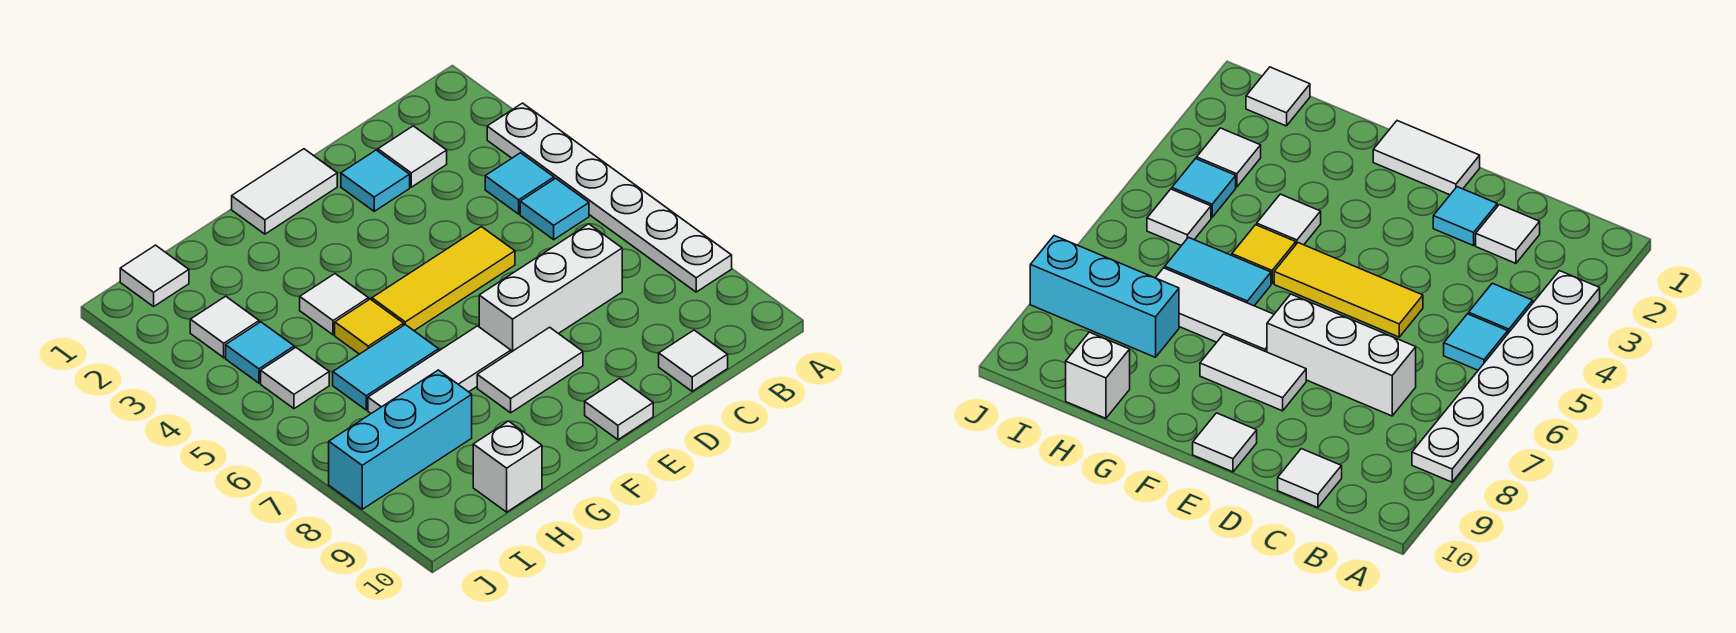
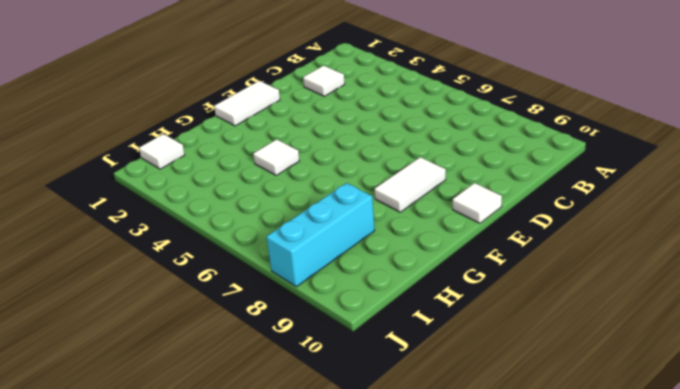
none -> white 1x6 plate [487,103,732,292]
none -> cyan 1x1 tile [485,153,554,214]
none -> cyan 1x1 tile [520,178,589,240]

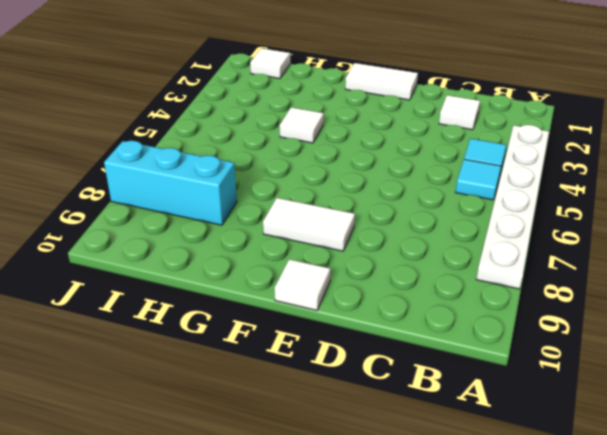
none -> white 1x3 brick [479,224,622,352]
none -> white 1x1 tile [659,330,728,391]
none -> cyan 1x1 tile [341,150,410,211]

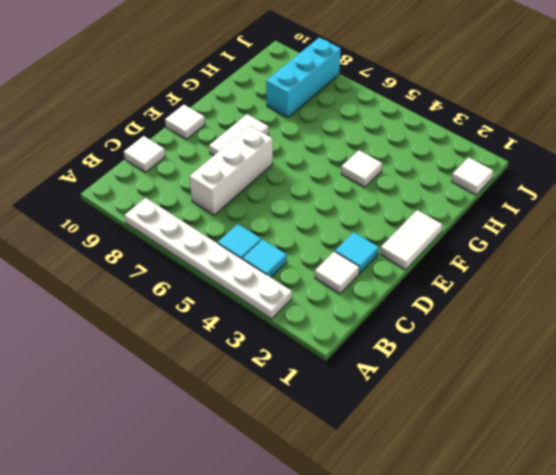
none -> yellow 1x3 tile [372,227,515,331]
none -> white 1x3 tile [368,326,511,413]
none -> yellow 1x1 tile [335,299,404,354]

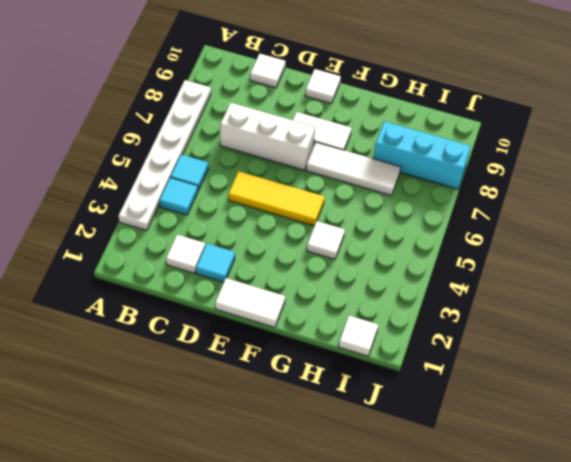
none -> yellow 1x1 tile [335,299,404,354]
none -> cyan 1x2 tile [333,325,439,410]
none -> white 1x1 brick [473,421,542,512]

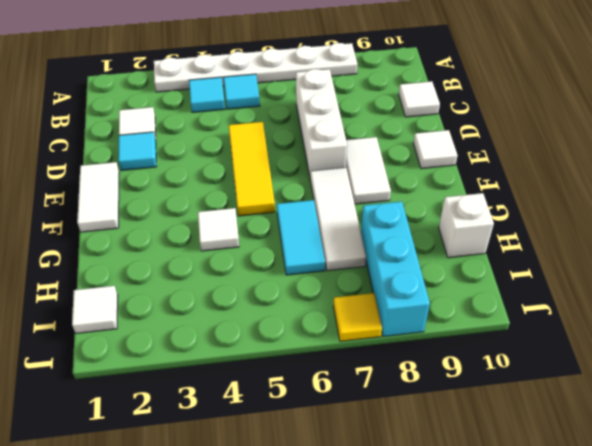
yellow 1x1 tile [333,293,382,341] -> yellow 1x1 tile moved to [335,299,404,354]
none -> white 1x1 tile [190,296,259,358]
none -> cyan 1x1 tile [226,322,294,383]
none -> white 1x1 tile [261,348,329,409]

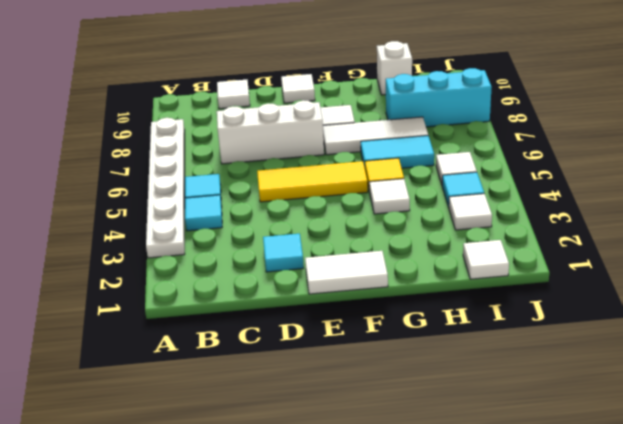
none -> white 1x1 tile [378,126,447,187]

